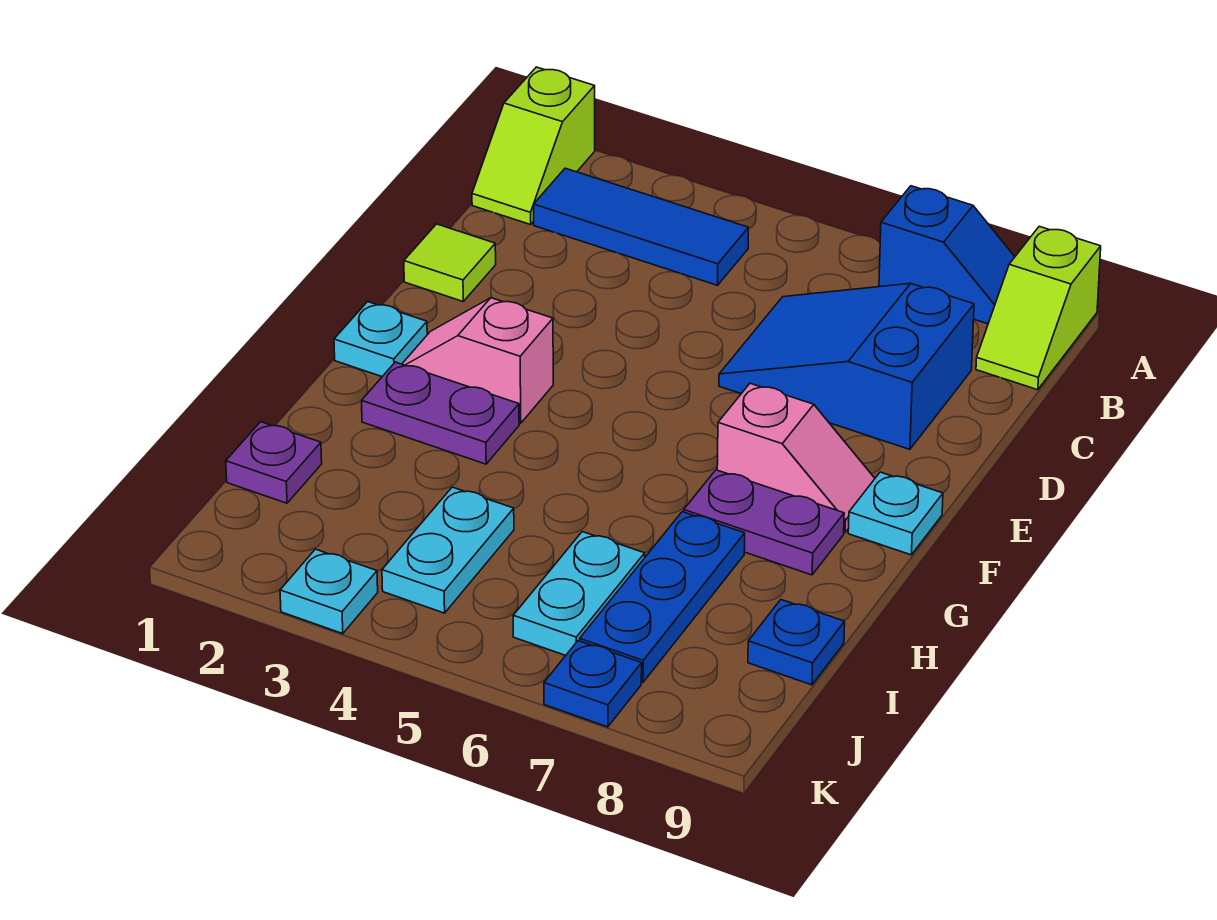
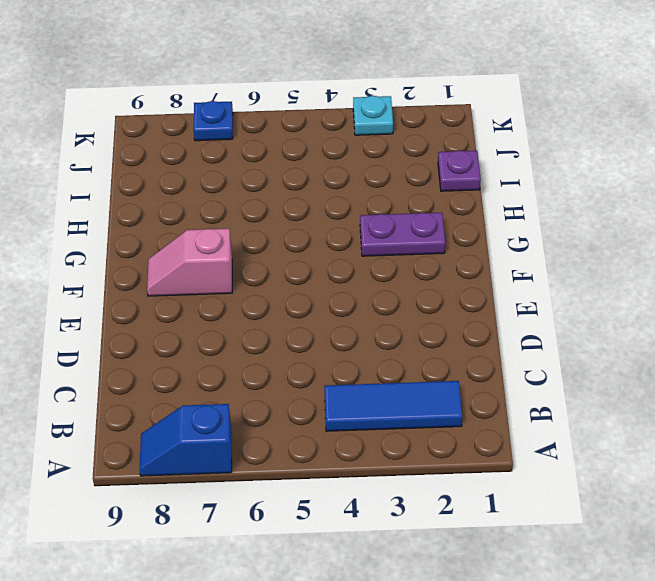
none -> lime 1x2 slope [472,67,595,225]
none -> lime 1x2 slope [976,226,1101,390]
none -> blue 2x3 slope [719,283,974,449]

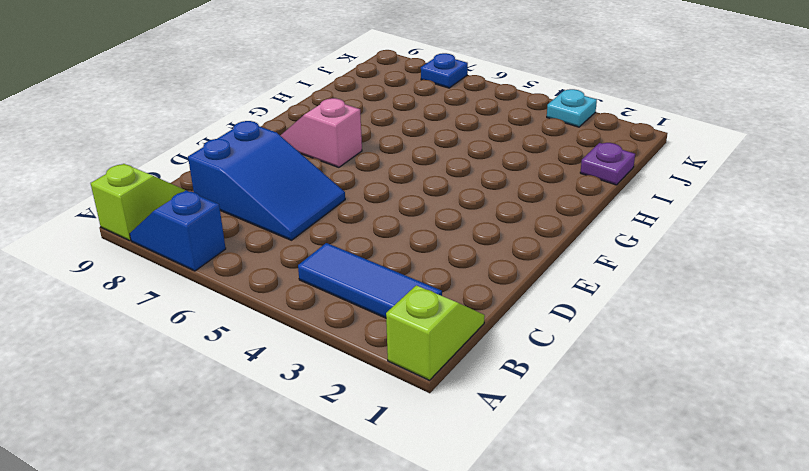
none -> lime 1x1 tile [404,224,496,301]
none -> cyan 1x1 plate [334,302,427,376]
none -> pink 1x2 slope [402,298,553,423]

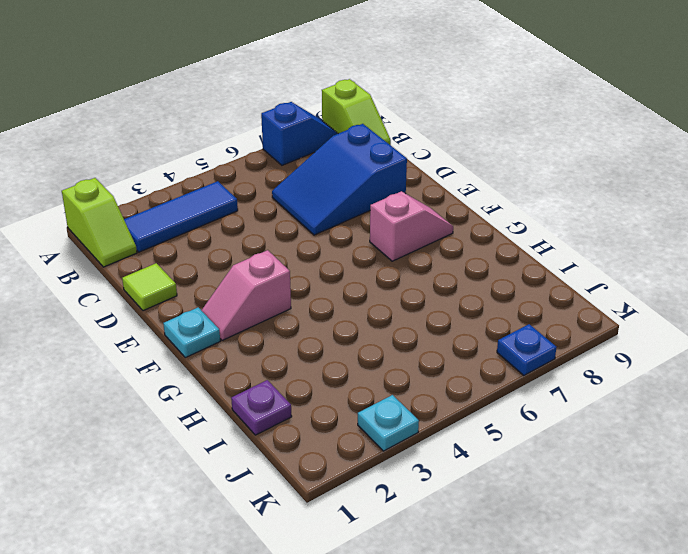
none -> cyan 1x1 plate [848,472,943,555]
none -> purple 1x2 plate [362,362,519,464]
none -> purple 1x2 plate [684,470,844,575]

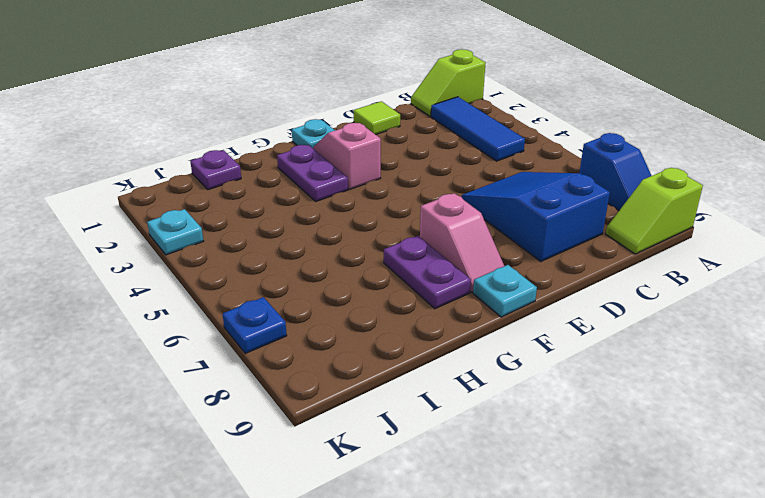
none -> blue 1x3 plate [580,512,745,682]
none -> cyan 1x2 plate [382,487,514,613]
none -> cyan 1x2 plate [513,532,645,655]

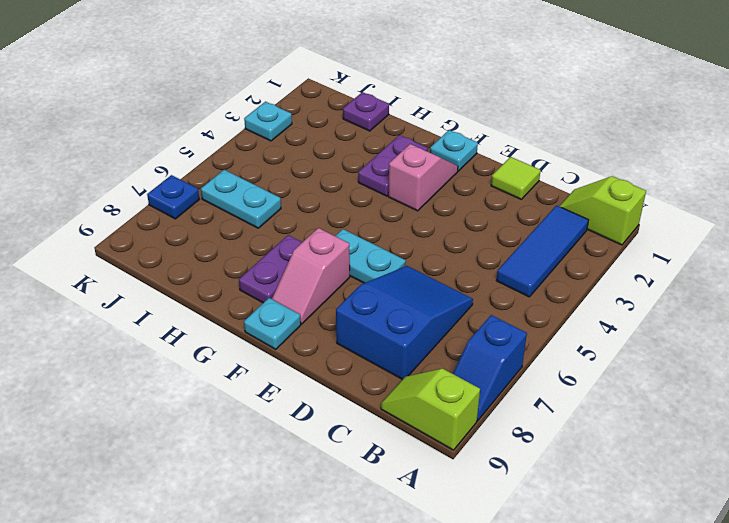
cyan 1x2 plate [336,229,406,283] -> cyan 1x2 plate moved to [382,487,514,613]
none -> blue 1x3 plate [580,512,745,682]
none -> blue 1x1 plate [748,600,845,685]

